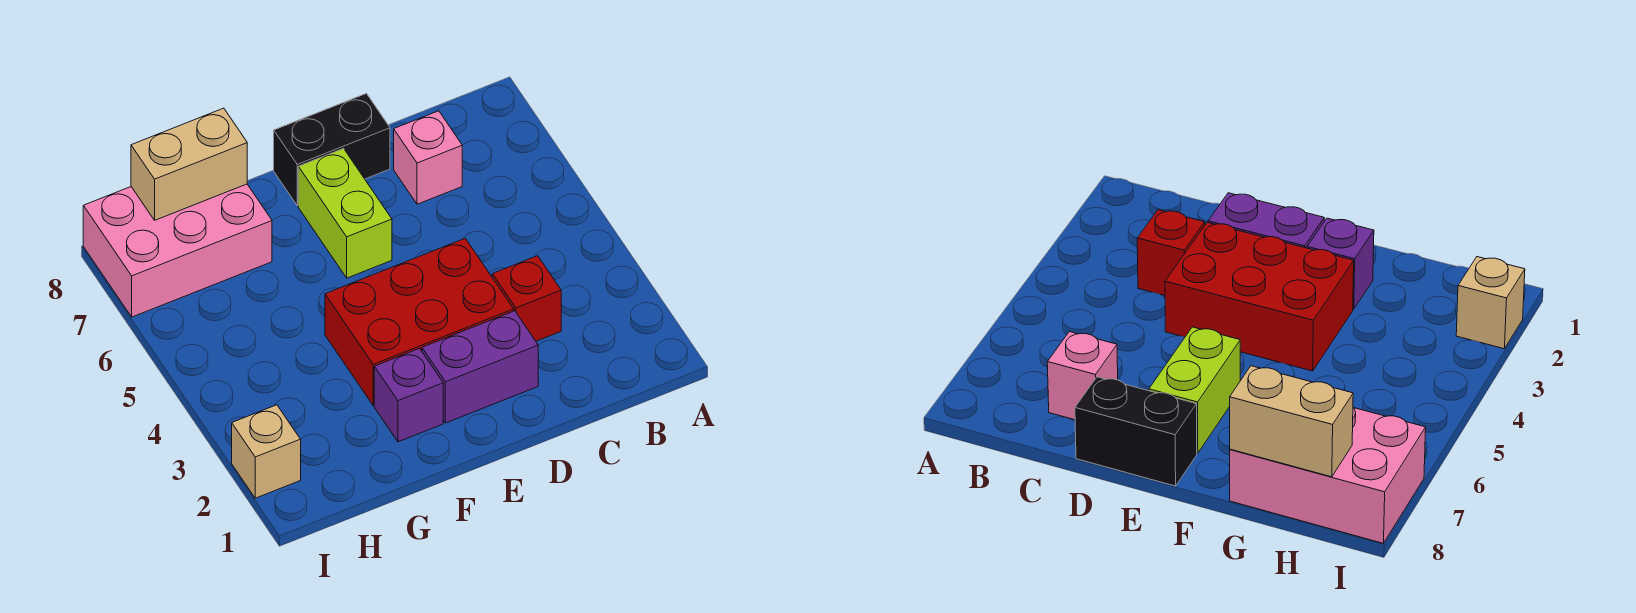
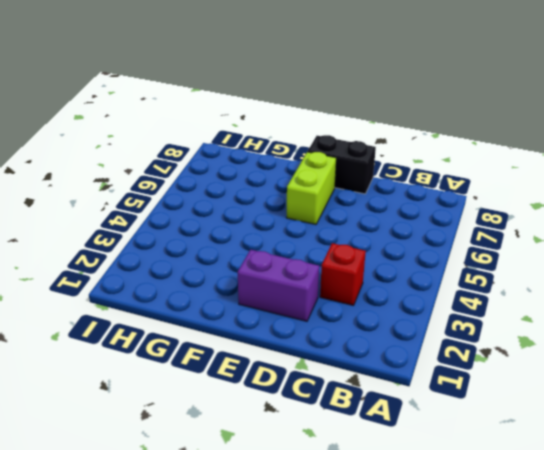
none -> pink 1x1 brick [394,111,462,204]
none -> red 2x3 brick [325,239,514,406]

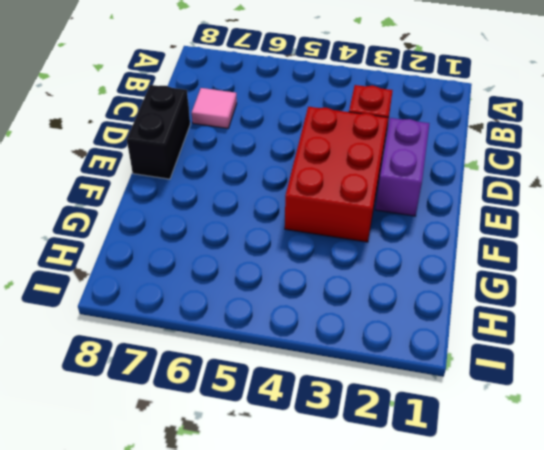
pink 1x1 tile [192,88,237,128] -> pink 1x1 brick [394,111,462,204]
none -> lime 1x2 brick [298,149,392,278]
none -> purple 1x1 brick [374,349,443,442]

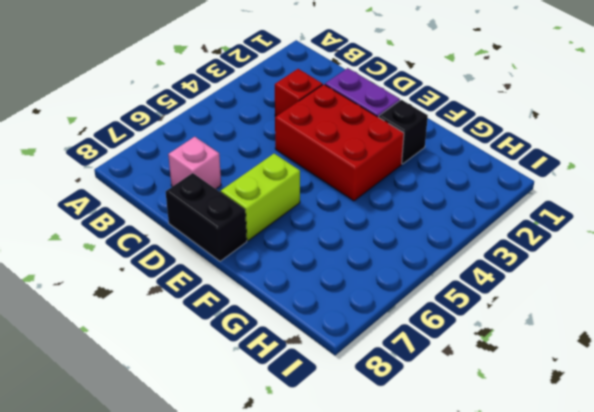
black 1x1 brick [379,100,428,164] -> purple 1x1 brick [374,349,443,442]
none -> pink 2x3 brick [83,184,272,317]
none -> tan 1x1 brick [232,405,301,498]

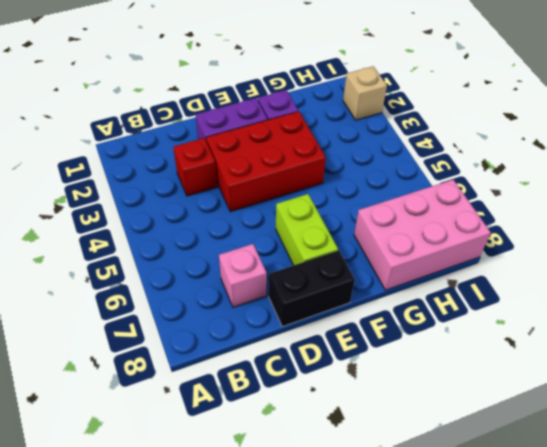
none -> tan 1x2 brick [131,108,247,220]

